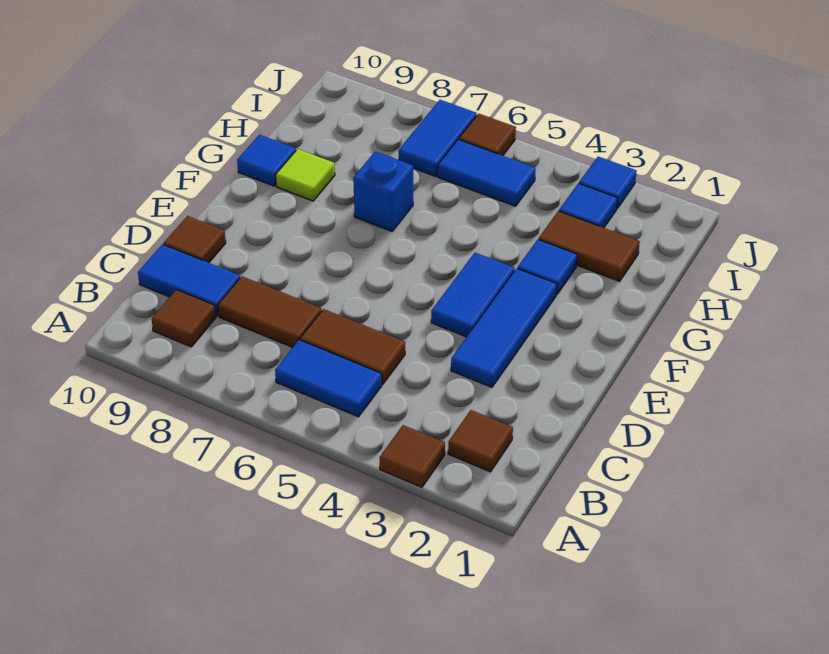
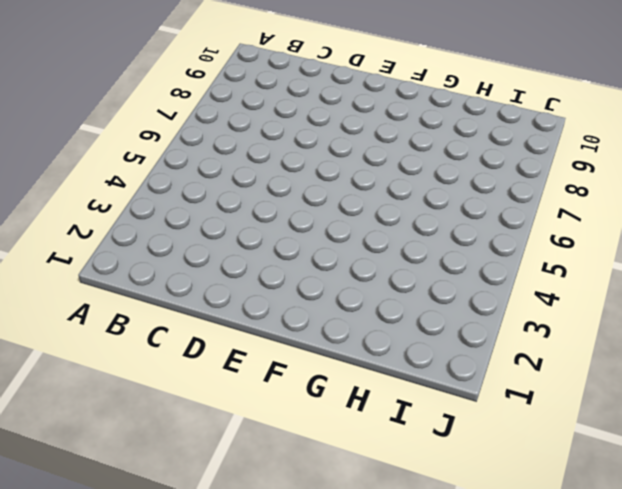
none -> brown 1x1 tile [380,425,445,487]
none -> brown 1x1 tile [448,410,513,472]
none -> blue 1x2 tile [275,340,382,417]

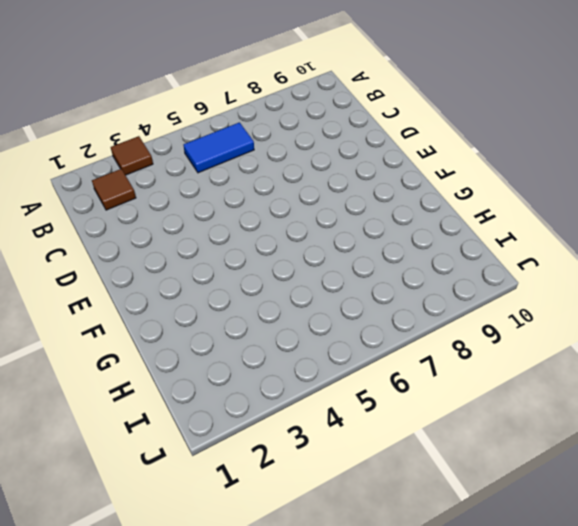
none -> brown 1x1 tile [152,290,216,347]
none -> brown 1x2 tile [300,309,405,384]
none -> brown 1x2 tile [218,276,321,347]

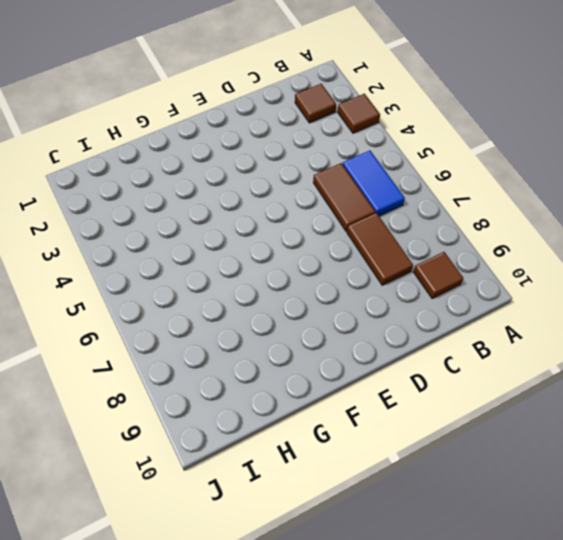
none -> blue 1x2 tile [138,244,240,316]
none -> blue 1x3 tile [451,269,557,387]
none -> brown 1x1 tile [164,216,226,263]

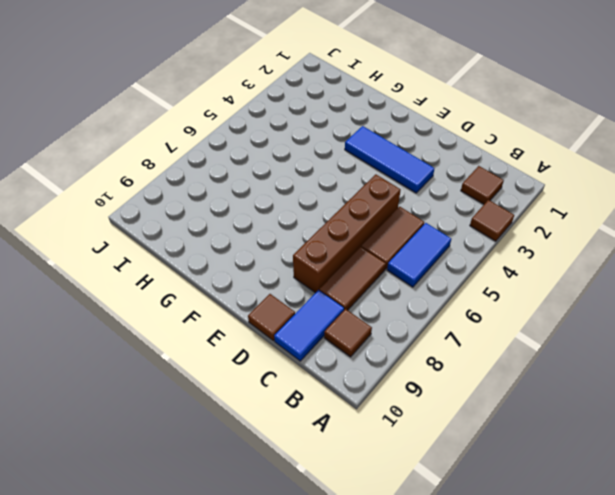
brown 1x4 brick [293,174,401,293] -> none
none -> blue 1x2 tile [431,253,515,337]
none -> blue 1x1 tile [518,239,577,295]
none -> blue 1x1 brick [353,152,413,231]

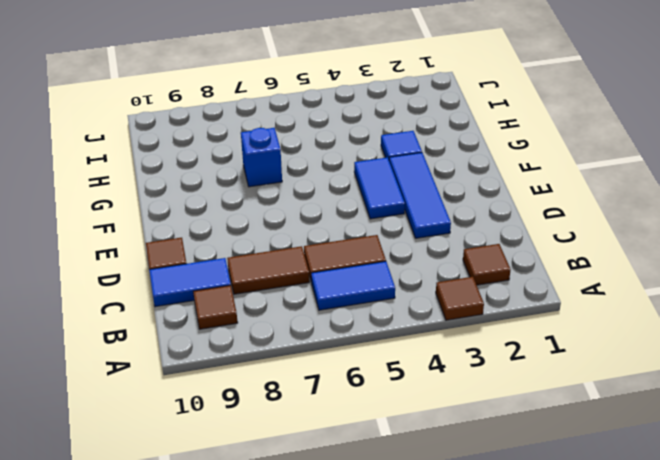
none -> lime 1x1 tile [276,149,335,201]
none -> blue 1x1 tile [237,135,296,186]
none -> brown 1x2 tile [539,211,640,281]

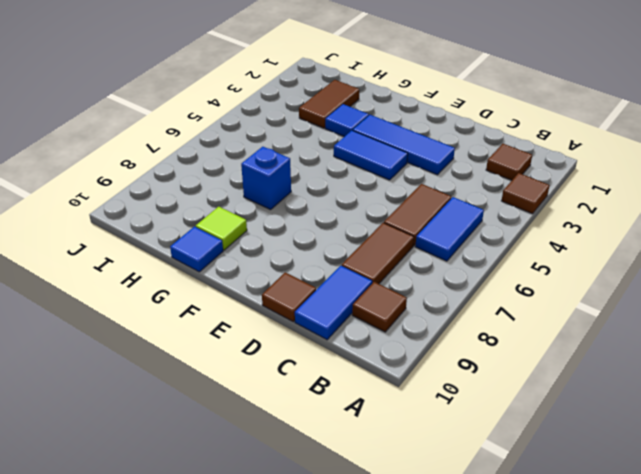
none -> blue 1x1 tile [559,183,617,228]
none -> blue 1x2 tile [438,140,536,206]
none -> blue 1x2 tile [398,100,477,177]

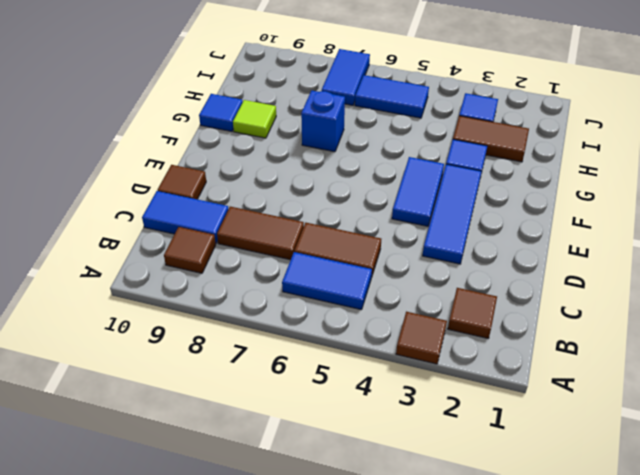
none -> blue 1x1 tile [579,157,637,209]
none -> brown 1x1 tile [459,114,516,156]

